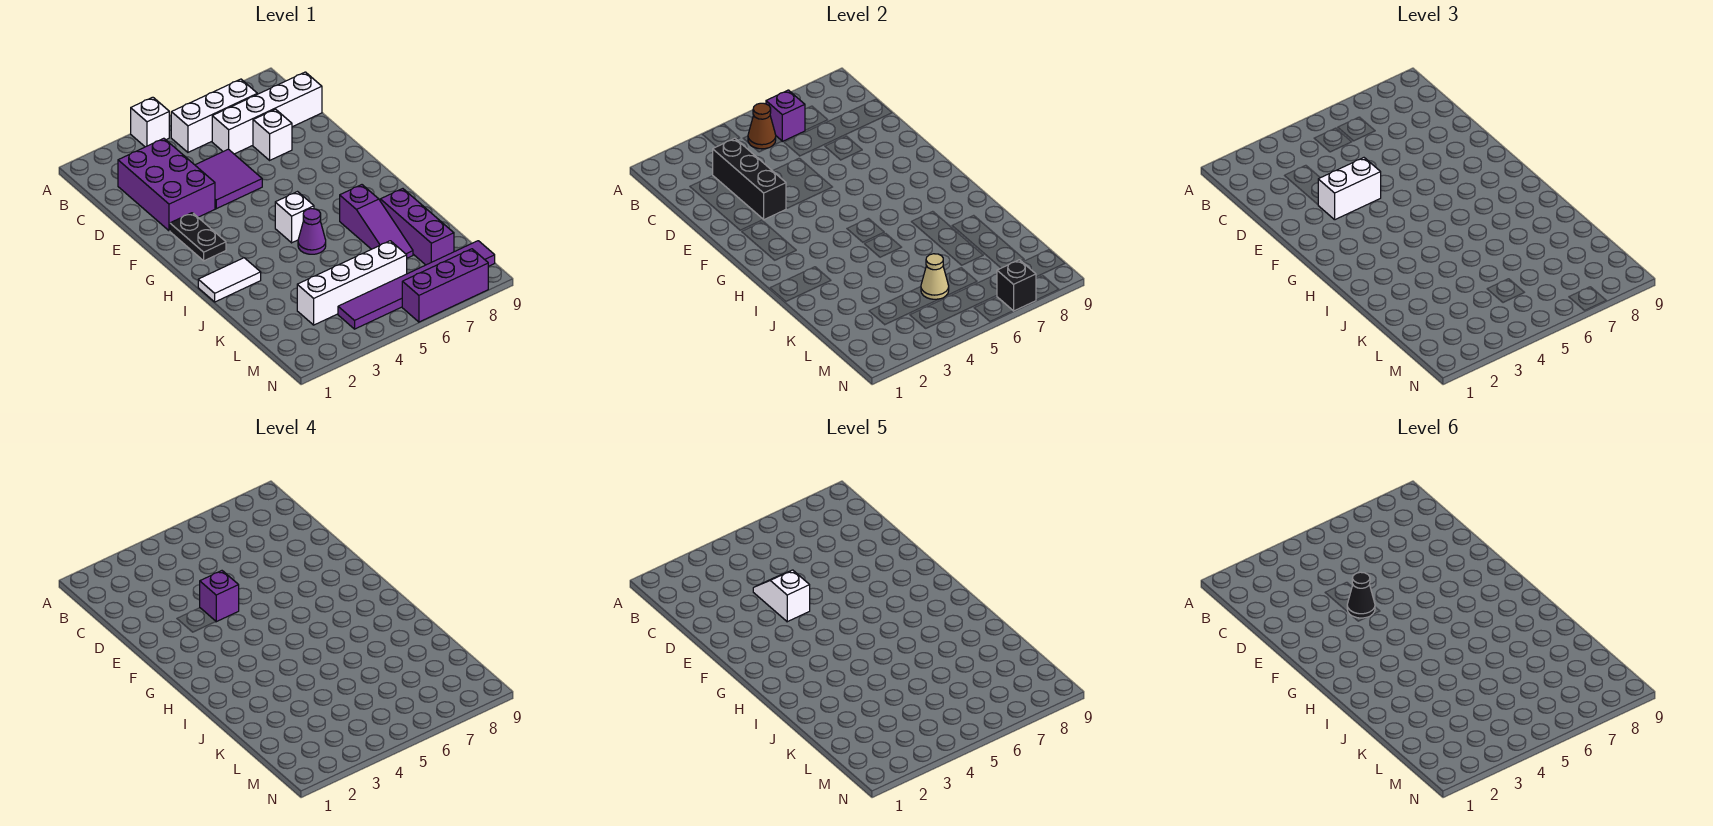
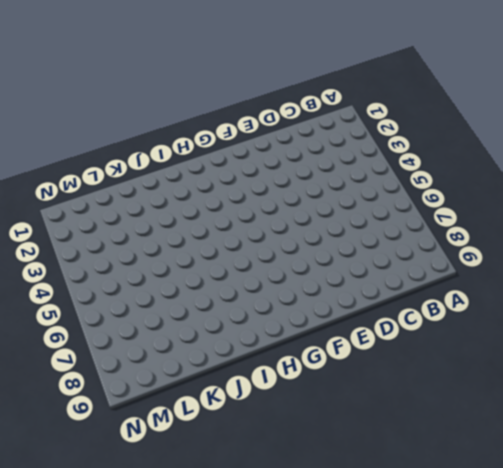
none -> white 1x1 brick [131,97,169,147]
none -> white 1x3 brick [171,79,257,152]
none -> purple 2x3 brick [118,138,215,231]

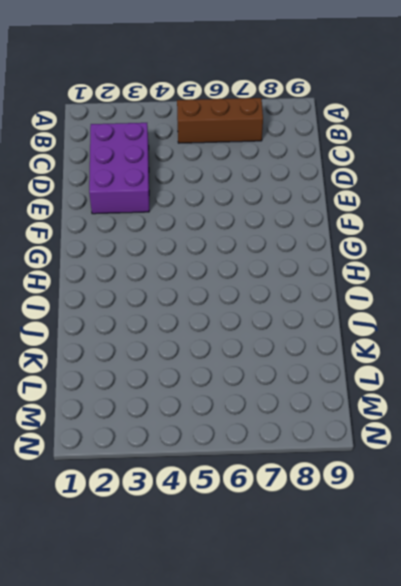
brown 1x3 brick [177,98,263,143] -> white 1x3 brick [171,79,257,152]
none -> white 1x1 brick [131,97,169,147]
none -> white 1x4 brick [212,72,322,154]
none -> purple 2x2 tile [195,149,262,209]

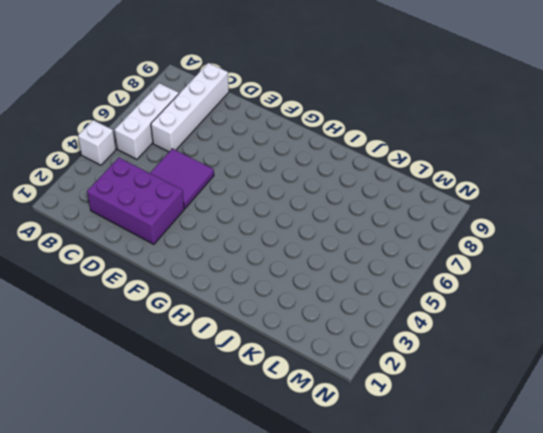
none -> white 1x1 brick [253,109,292,160]
none -> black 1x2 plate [170,213,226,261]
none -> white 1x1 brick [275,192,314,243]

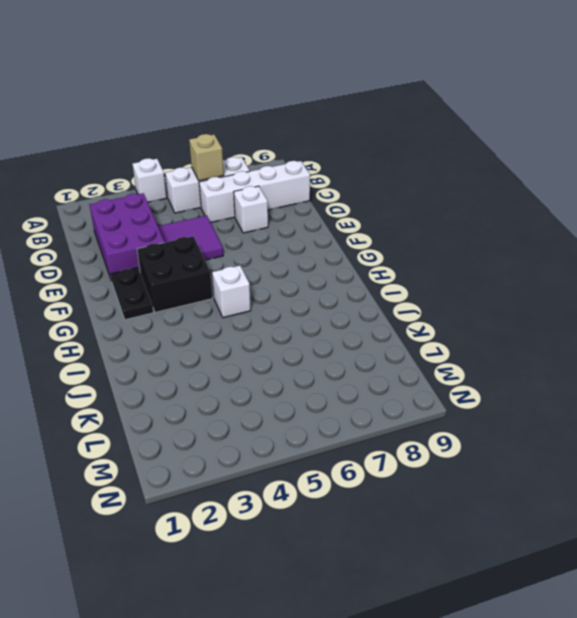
tan 1x1 brick [189,134,224,181] -> purple 1x1 brick [766,90,805,141]
black 2x2 brick [137,236,212,312] -> none
none -> white 1x2 tile [198,258,261,302]
none -> purple 1x1 cone [298,209,326,254]
none -> purple 1x3 slope [340,185,413,258]

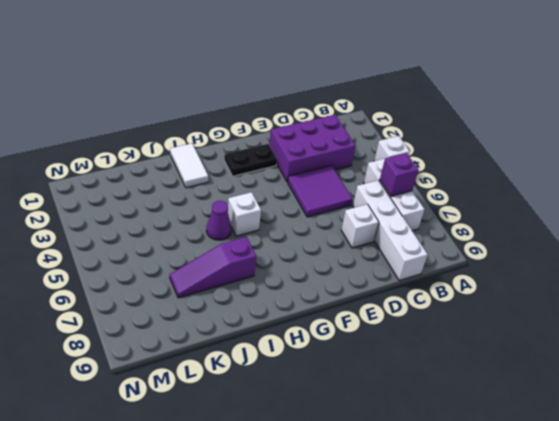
none -> purple 1x3 brick [380,189,454,265]
none -> white 1x4 brick [297,241,407,325]
none -> purple 1x6 tile [338,241,495,329]

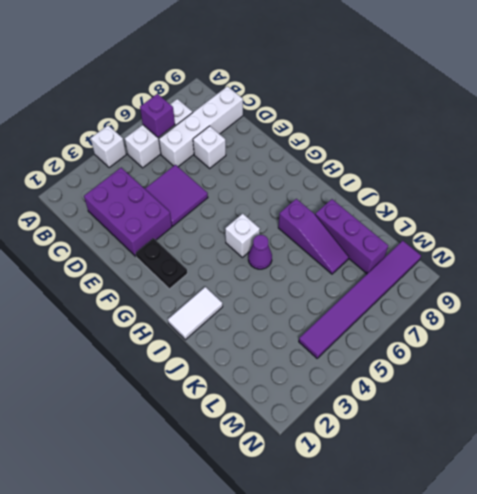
none -> white 1x4 brick [297,241,407,325]
none -> purple 1x3 brick [402,249,488,322]
none -> brown 1x1 cone [748,103,776,149]

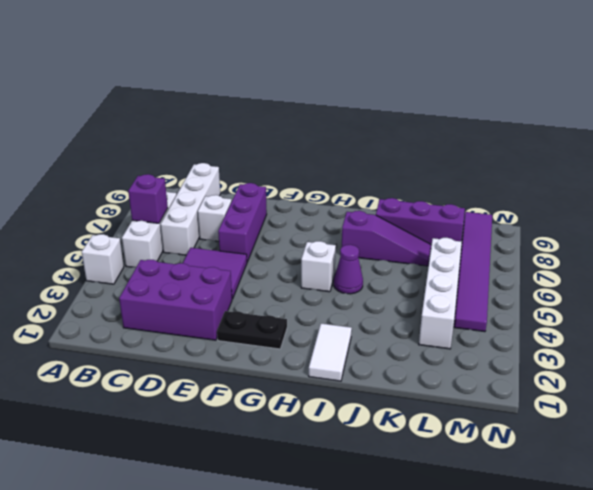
purple 1x3 brick [218,183,267,262] -> purple 1x3 brick moved to [402,249,488,322]
none -> brown 1x1 cone [748,103,776,149]
none -> black 1x3 brick [713,138,786,220]
none -> tan 1x1 cone [921,254,949,299]

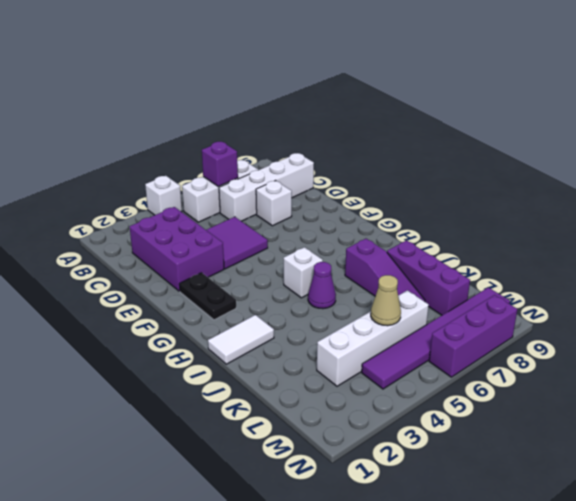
none -> brown 1x1 cone [748,103,776,149]
none -> black 1x3 brick [713,138,786,220]
none -> black 1x1 brick [997,260,1036,311]

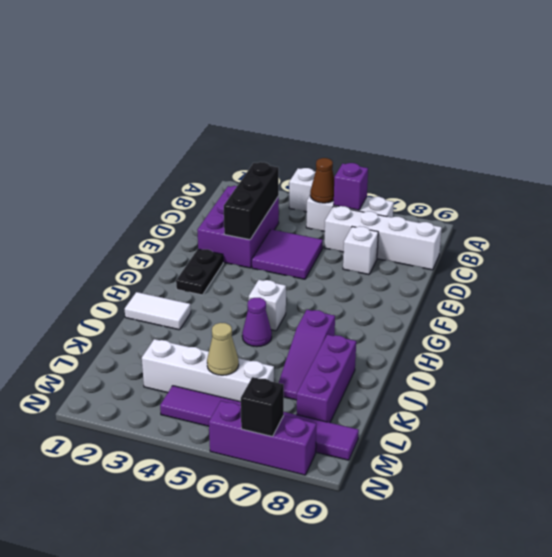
none -> white 1x2 brick [1318,158,1381,220]
none -> purple 1x1 brick [200,571,239,622]
none -> white 1x2 slope [753,570,810,622]

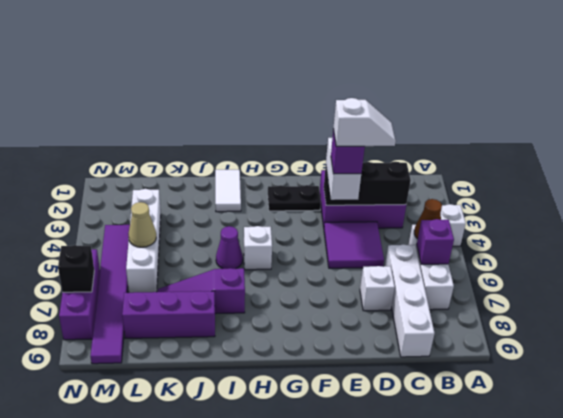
none -> black 1x1 cone [1347,572,1375,618]

